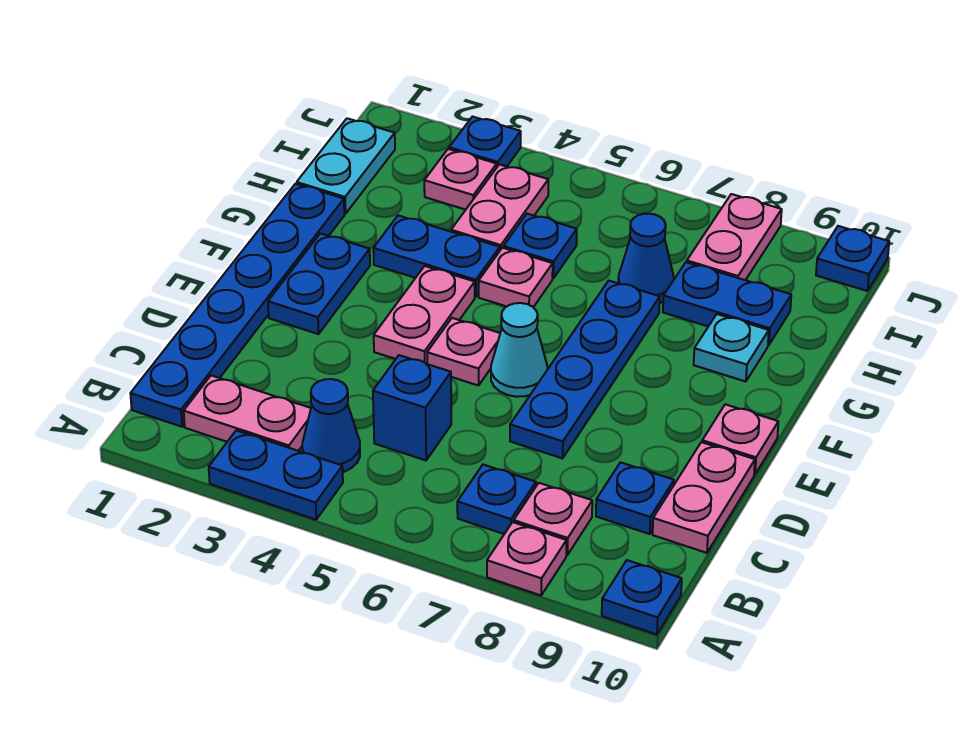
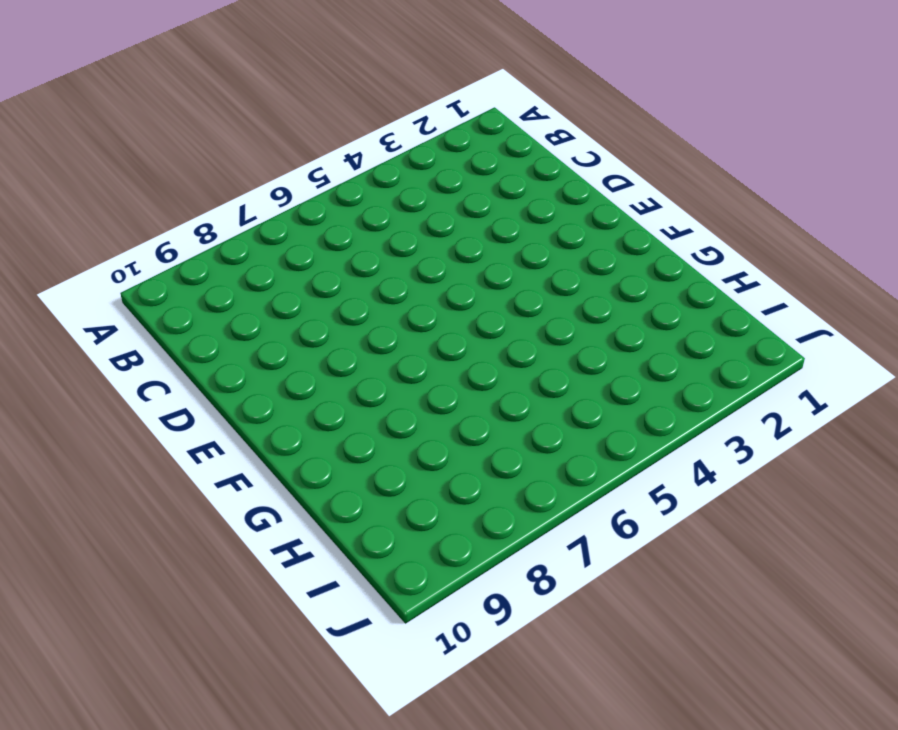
none -> blue 1x2 plate [209,430,343,520]
none -> pink 1x1 plate [487,522,567,595]
none -> blue 1x1 plate [602,560,682,635]

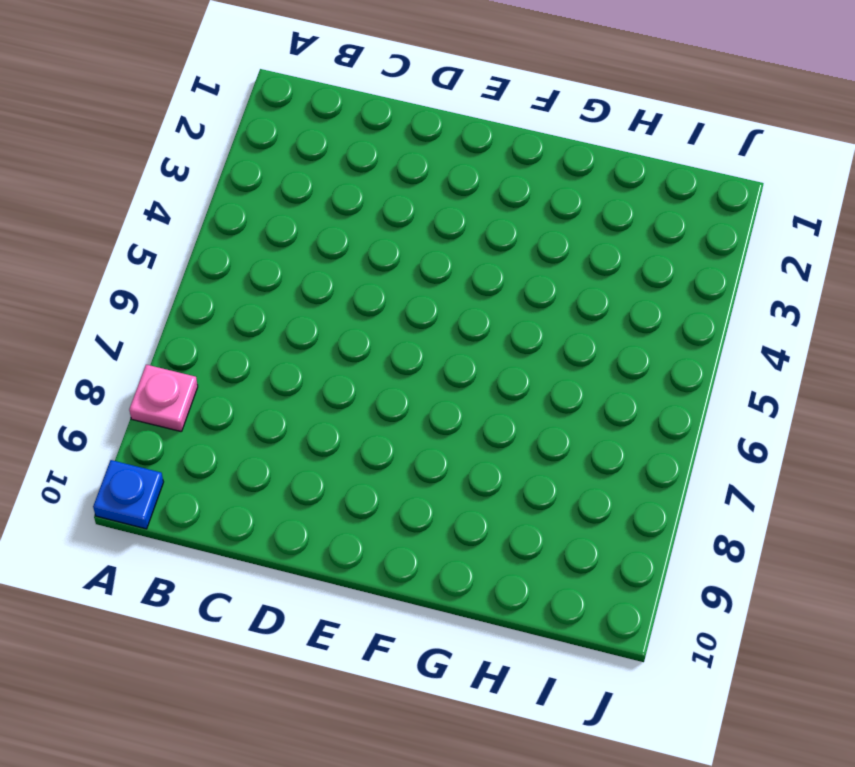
none -> blue 1x2 plate [209,430,343,520]
none -> blue 1x6 plate [130,184,344,427]
none -> pink 1x2 plate [184,375,311,451]

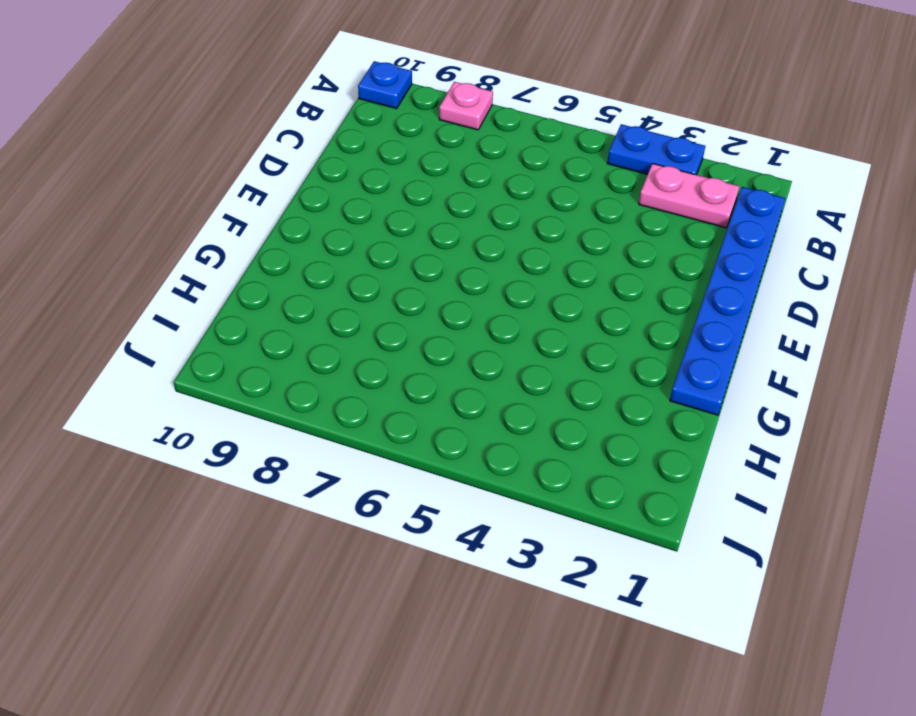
none -> blue 1x1 cone [302,379,360,472]
none -> blue 1x1 plate [457,465,536,534]
none -> pink 1x1 plate [514,483,592,555]

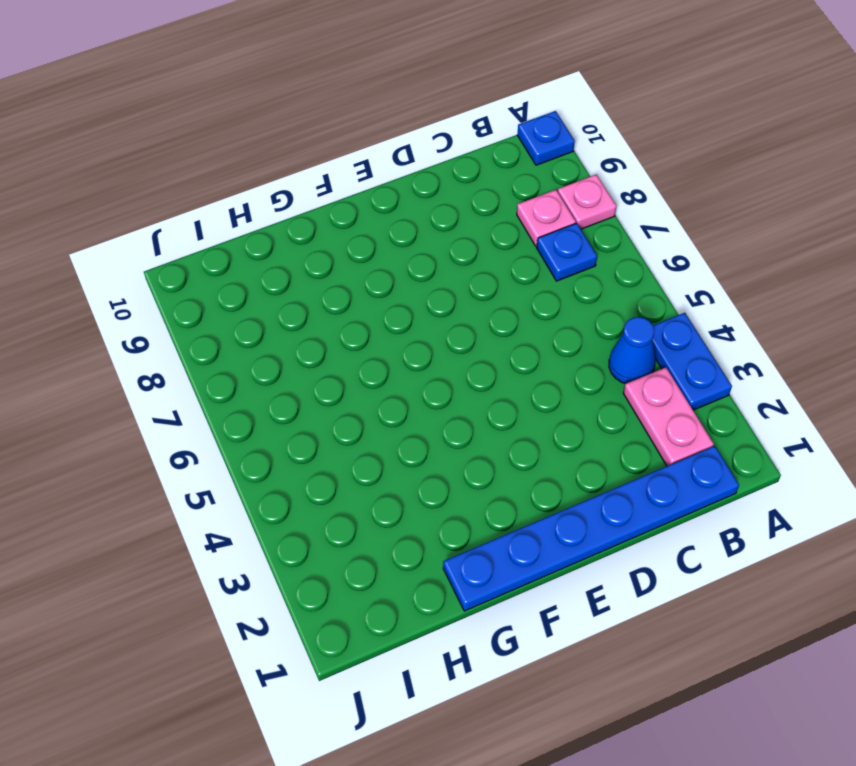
none -> blue 1x1 brick [373,355,451,460]
none -> blue 1x1 plate [596,462,674,534]
none -> pink 1x2 plate [653,442,755,553]

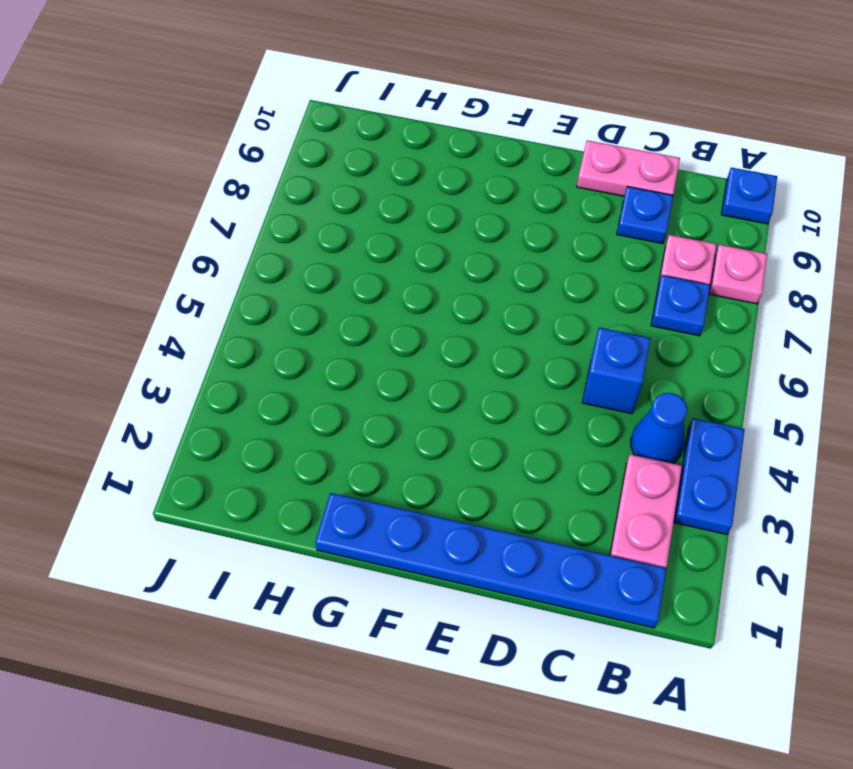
none -> blue 1x4 plate [510,281,660,458]
none -> blue 1x2 plate [268,233,370,334]
none -> pink 1x2 plate [374,266,475,364]

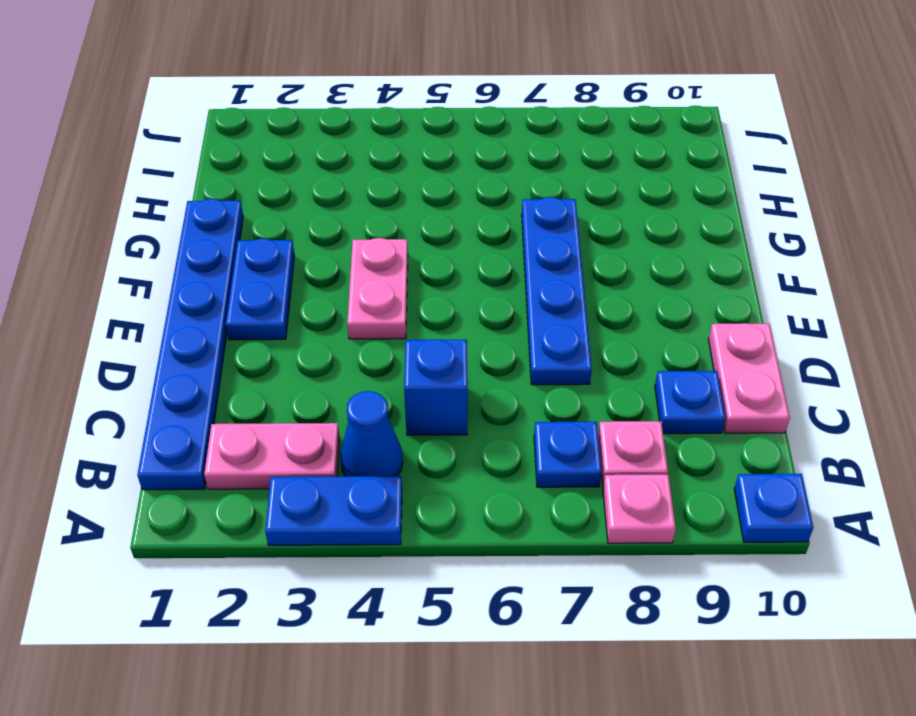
none -> pink 1x1 plate [427,318,500,386]
none -> cyan 1x1 cone [491,303,547,397]
none -> pink 1x1 plate [702,404,778,474]

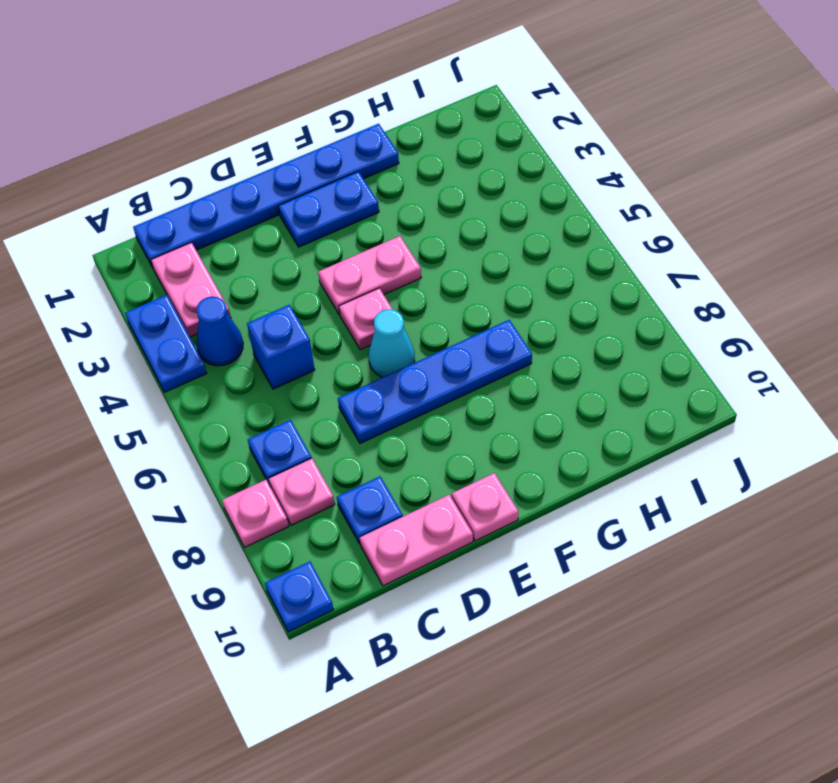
none -> blue 1x2 plate [373,215,500,297]
none -> pink 1x1 plate [479,248,553,307]
none -> cyan 1x1 plate [694,314,769,382]

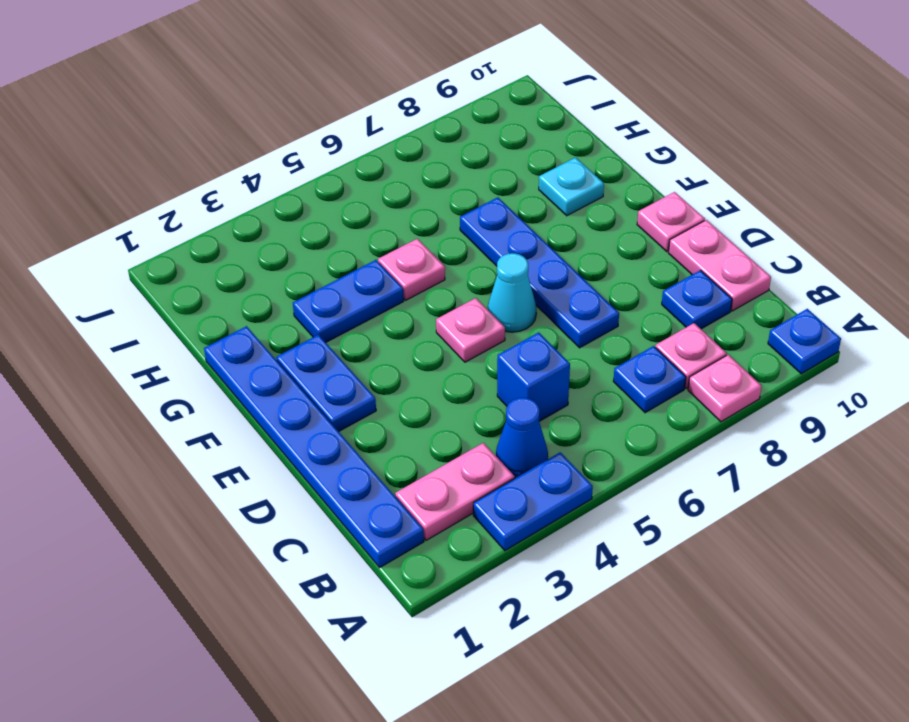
none -> pink 1x2 plate [374,266,475,364]
none -> cyan 1x2 plate [297,118,395,214]
none -> pink 1x2 plate [451,164,548,250]

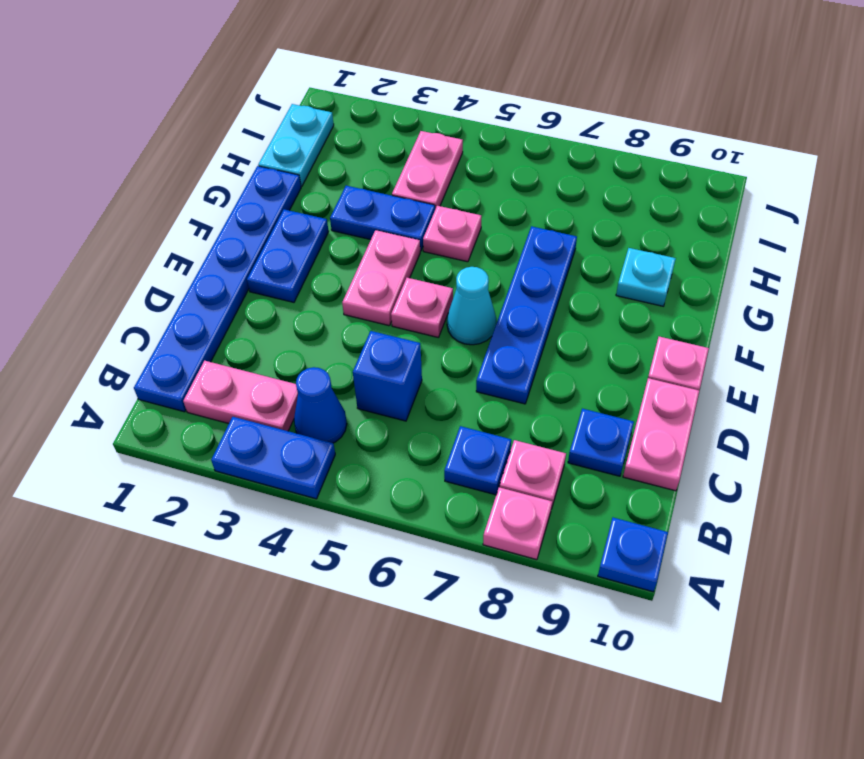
none -> blue 1x1 plate [503,214,577,278]
none -> blue 1x1 cone [618,214,674,303]
none -> blue 1x2 plate [663,262,791,345]

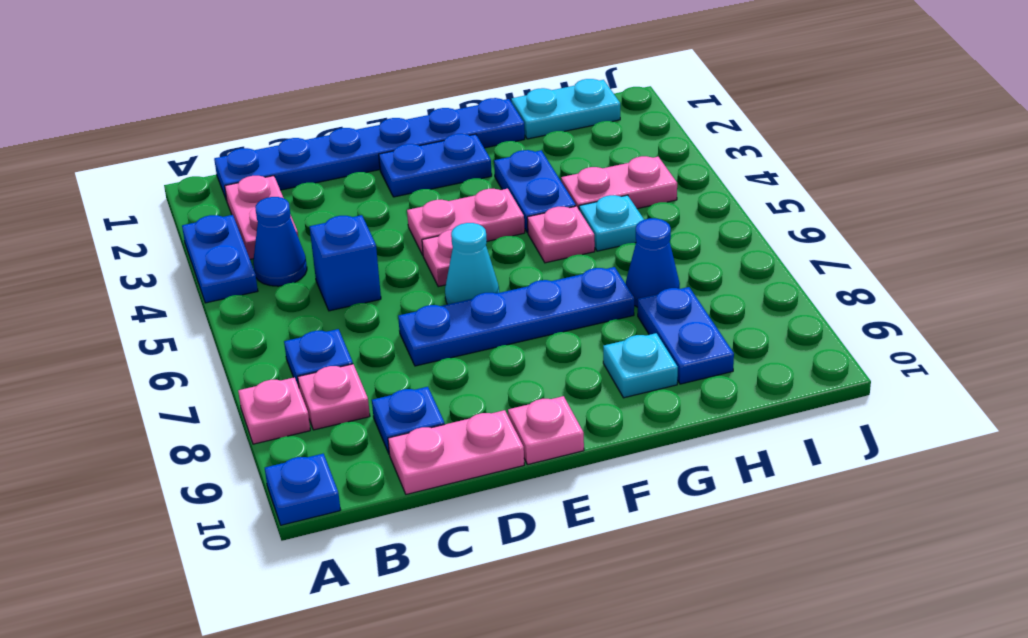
cyan 1x1 plate [579,195,644,251] -> blue 1x1 plate [503,214,577,278]
none -> pink 1x1 plate [424,149,497,210]
none -> pink 1x2 plate [687,194,782,280]
none -> blue 1x1 plate [449,117,521,167]

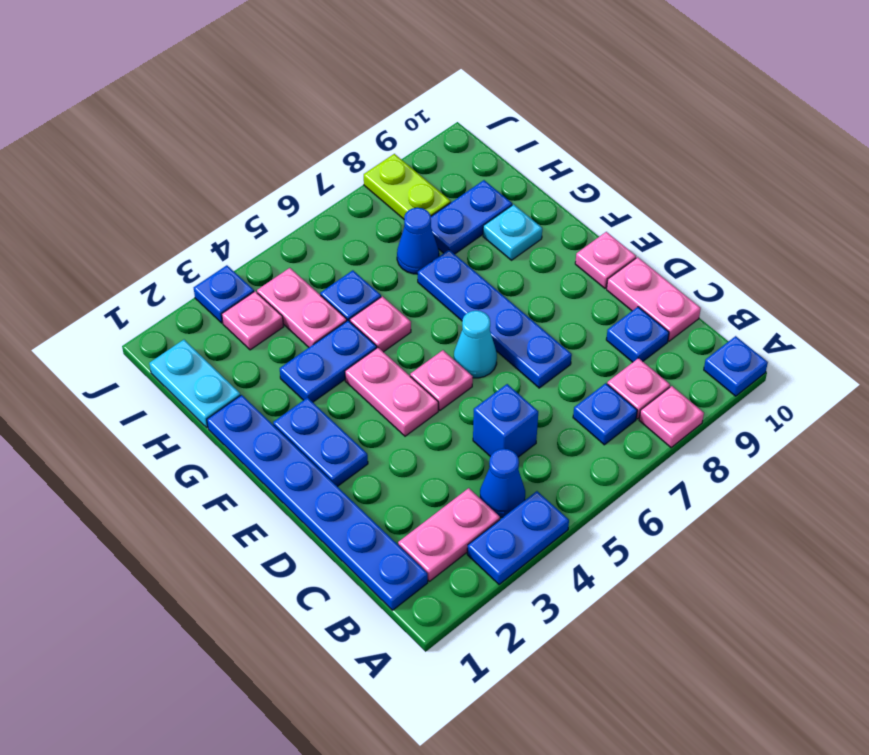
lime 1x2 plate [364,154,451,219] -> pink 1x2 plate [687,194,782,280]
none -> blue 1x1 plate [816,226,889,291]

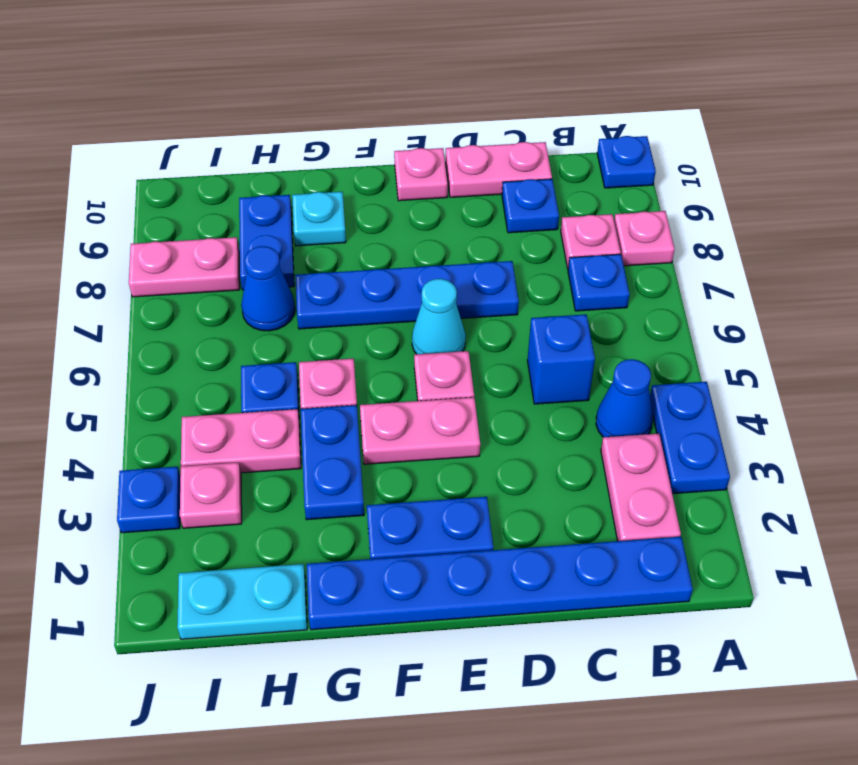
none -> blue 1x1 plate [816,226,889,291]

